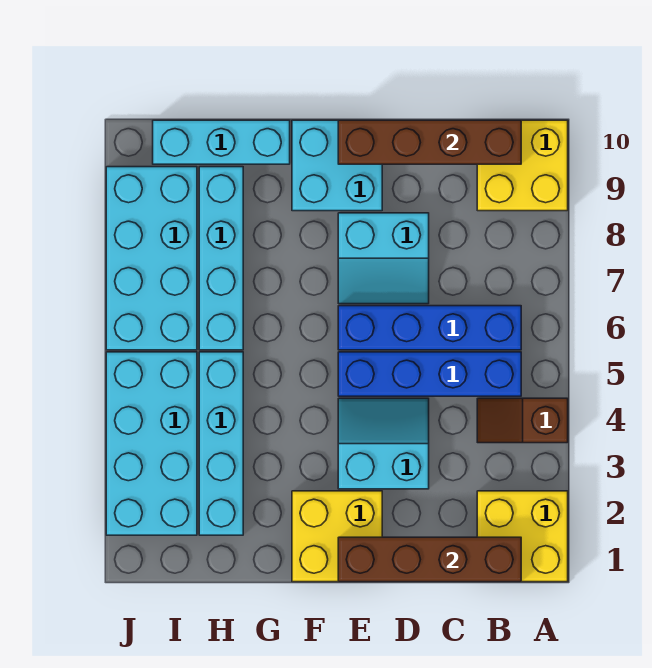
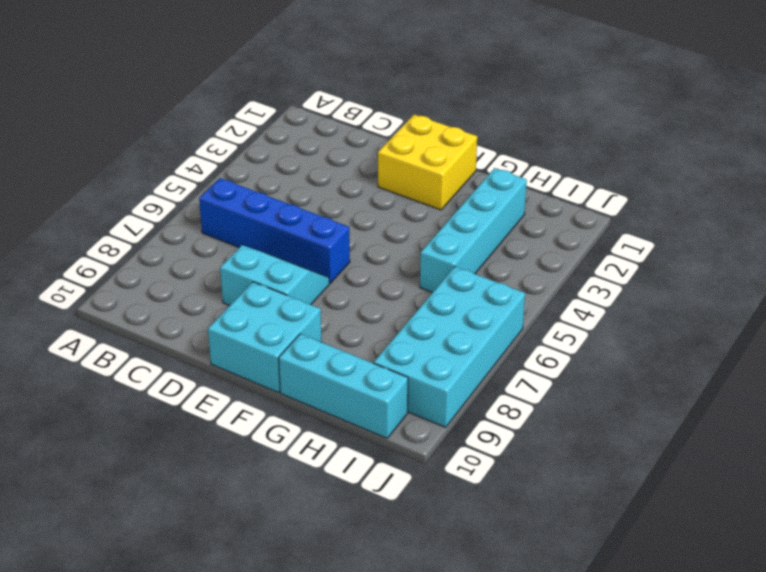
none -> yellow 2x2 brick [477,491,568,582]
none -> brown 1x2 slope [477,398,568,443]
none -> yellow 2x2 brick [477,120,568,211]

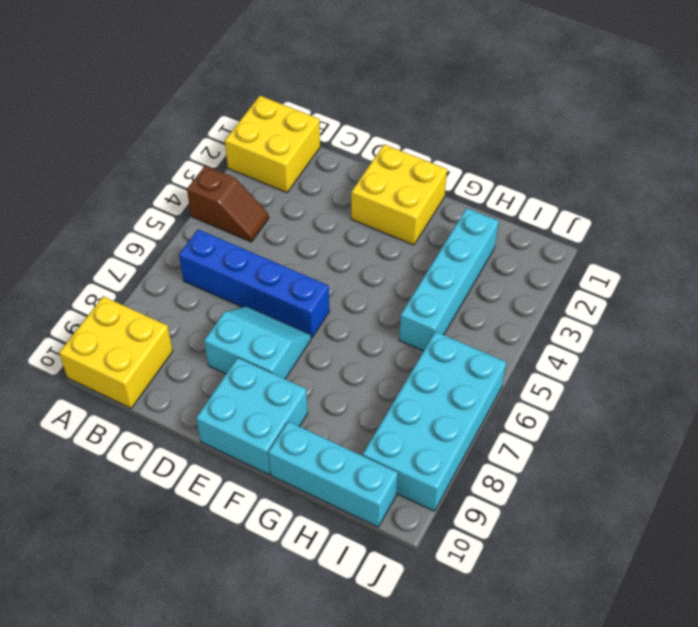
none -> blue 1x4 brick [338,352,521,396]
none -> cyan 2x2 slope [338,398,429,489]
none -> cyan 1x4 brick [199,167,243,350]

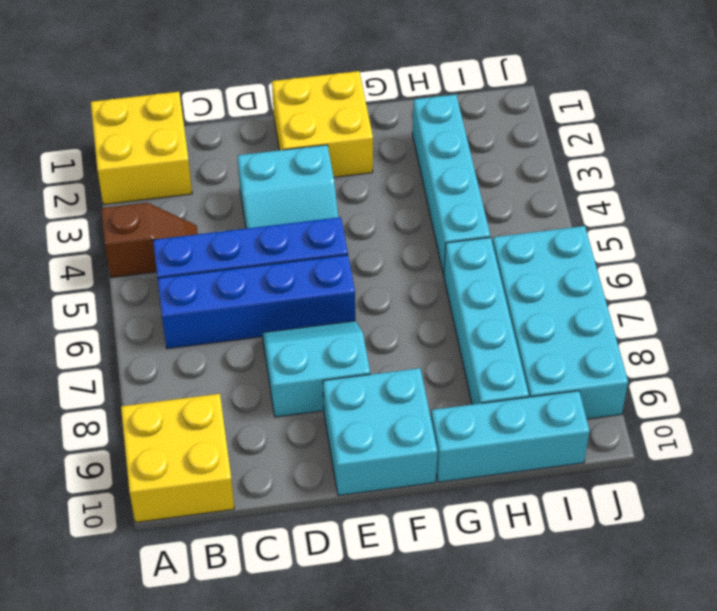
none -> cyan 2x4 brick [106,352,197,535]
none -> brown 1x4 brick [338,537,521,582]
none -> brown 1x4 brick [338,120,521,164]

